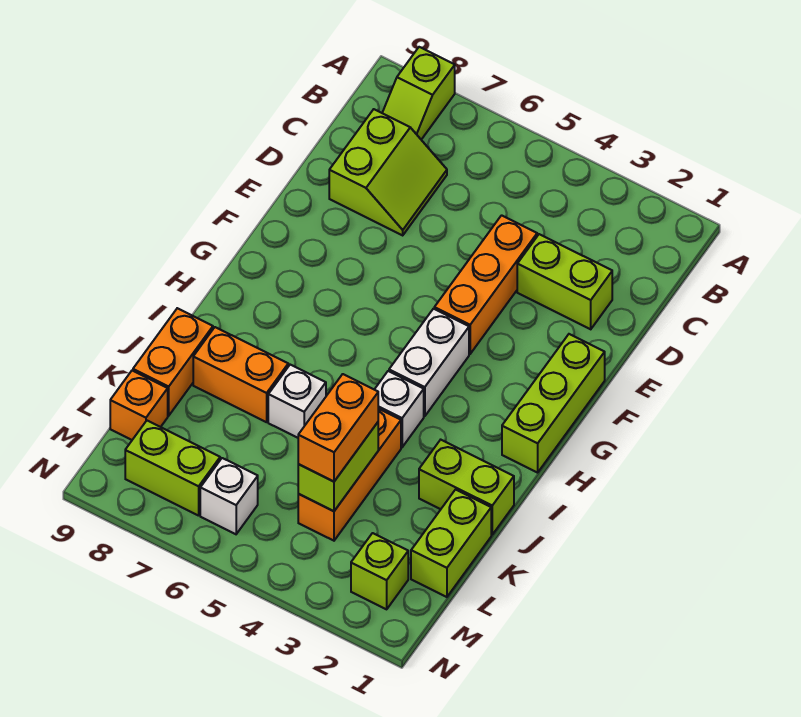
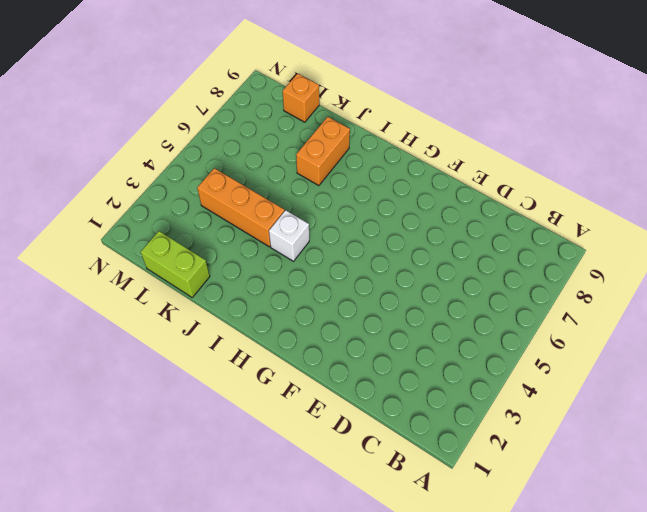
none -> lime 1x2 slope [382,47,455,140]
none -> lime 2x2 slope [329,109,447,235]
none -> lime 1x2 brick [517,234,612,329]

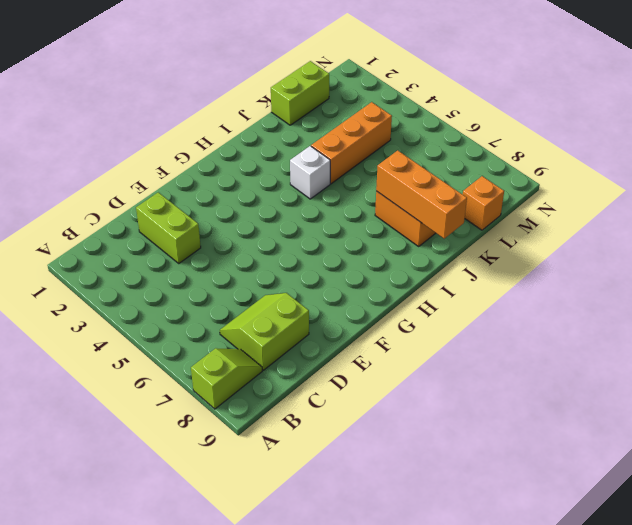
orange 1x3 brick [376,150,467,239] -> orange 1x3 brick turned to [434,215,537,354]
none -> lime 1x3 brick [502,334,605,473]
none -> white 1x2 brick [389,309,469,416]
none -> lime 1x2 brick [419,440,514,535]

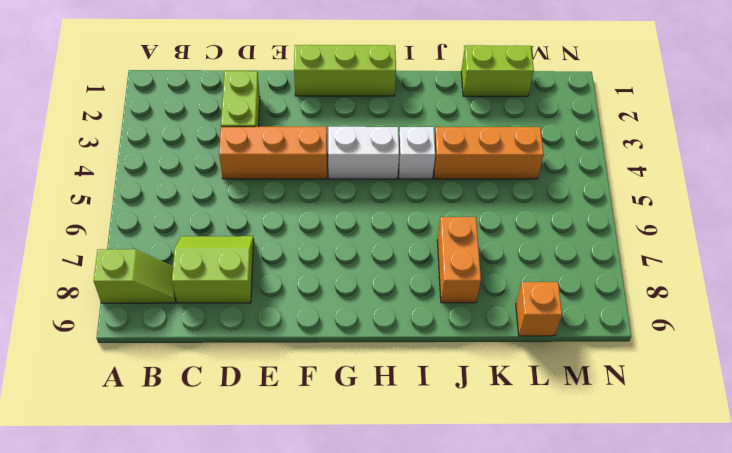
none -> lime 1x2 brick [419,440,514,535]
none -> white 1x1 brick [268,365,326,438]
none -> orange 1x2 brick [133,308,213,416]

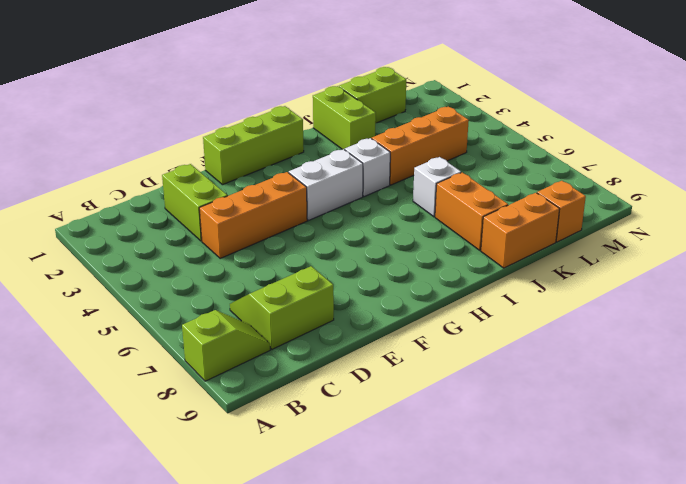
none -> lime 1x1 brick [351,533,408,609]
none -> white 1x1 brick [200,458,258,534]
none -> lime 1x2 brick [125,421,220,516]

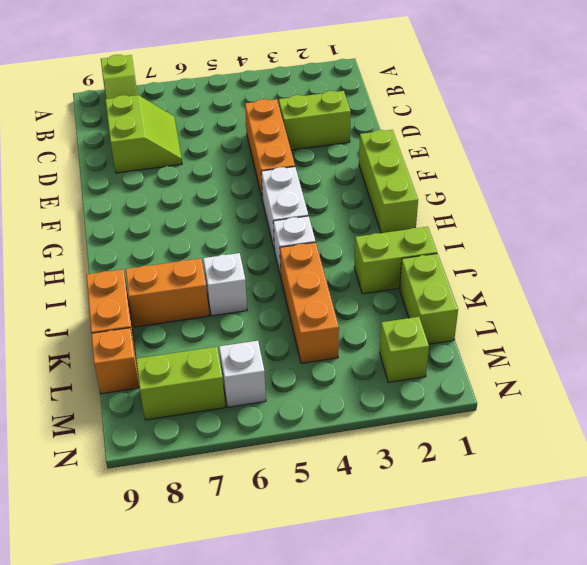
none -> lime 1x2 brick [298,422,378,511]
none -> orange 1x2 brick [298,374,378,482]

